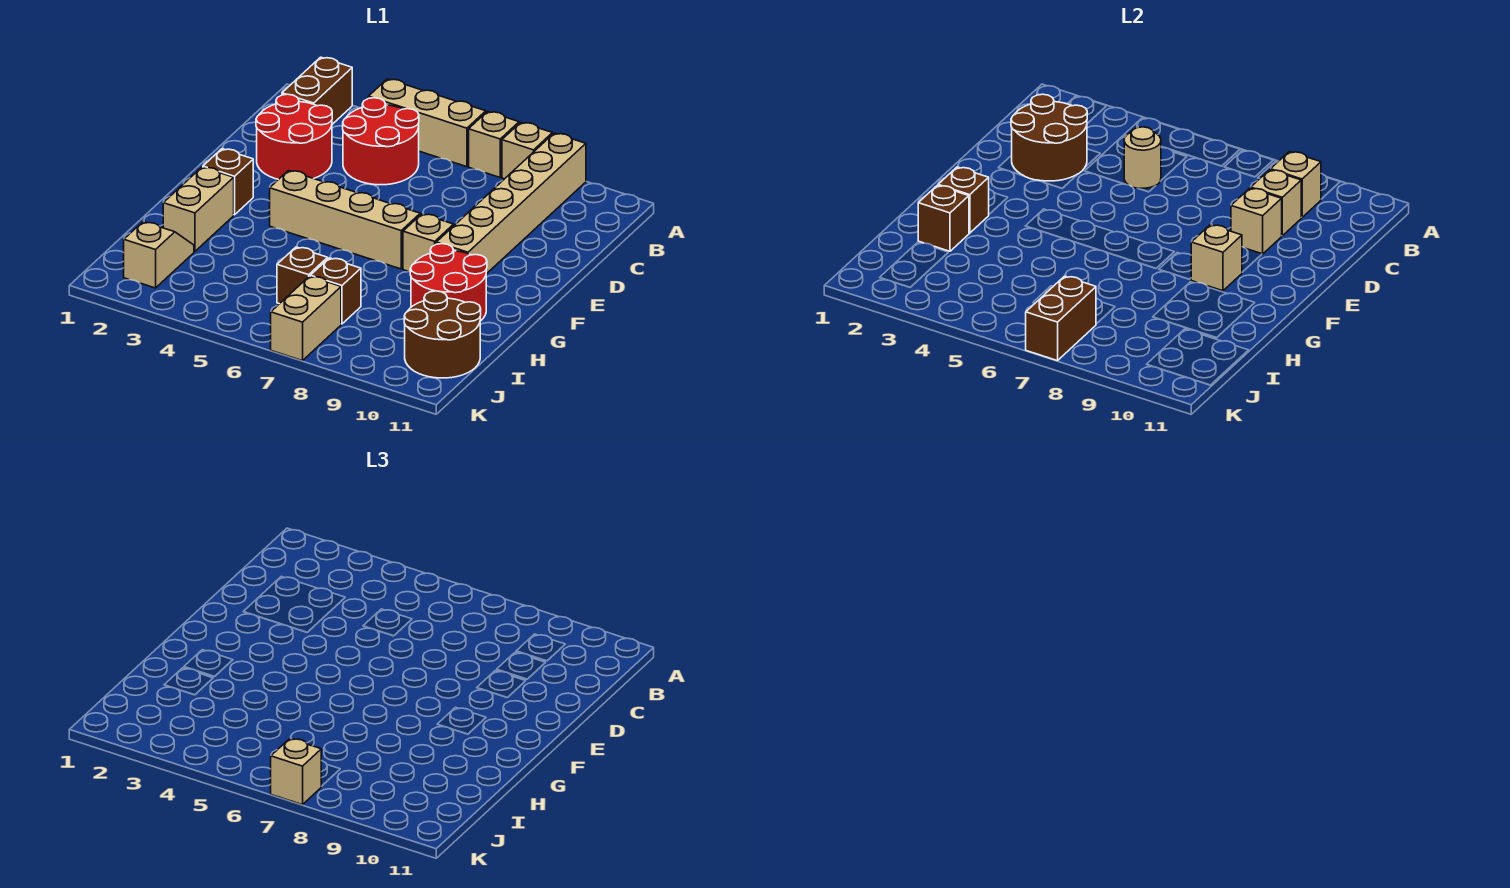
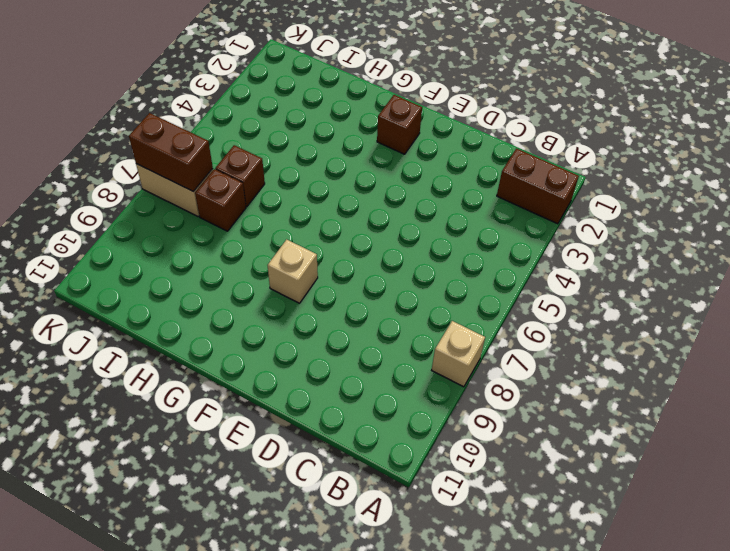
none -> tan 1x3 brick [368,79,486,167]
none -> tan 1x1 brick [469,112,519,177]
none -> tan 1x6 brick [436,133,586,274]

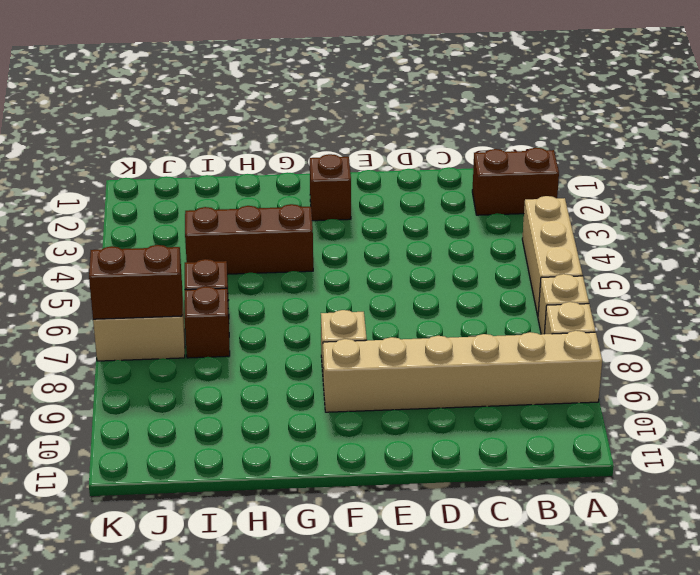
brown 1x3 brick [185,204,313,274] -> none
none -> red 2x2 round brick [343,98,419,185]
none -> red 2x2 round brick [256,94,332,180]
none -> tan 1x4 brick [270,171,420,269]

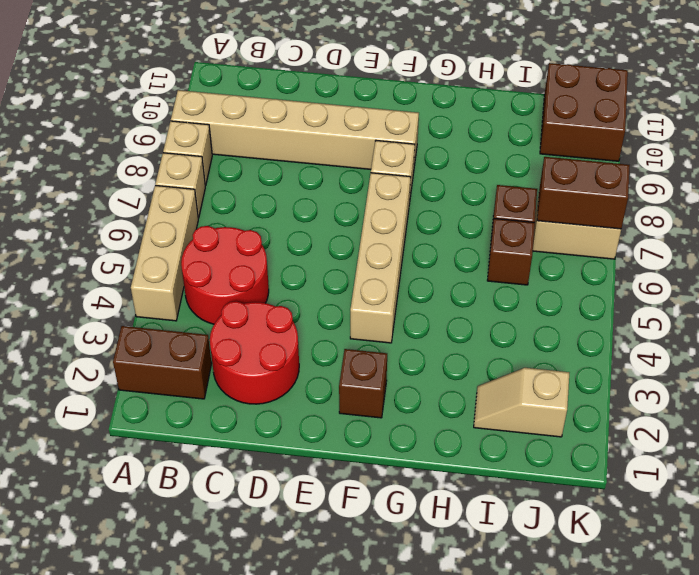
brown 2x2 brick [540,63,628,161] -> brown 2x2 round brick [404,291,481,378]
none -> tan 1x2 brick [163,167,234,251]
none -> red 2x2 round brick [410,244,487,321]
none -> tan 1x1 brick [1270,152,1321,217]

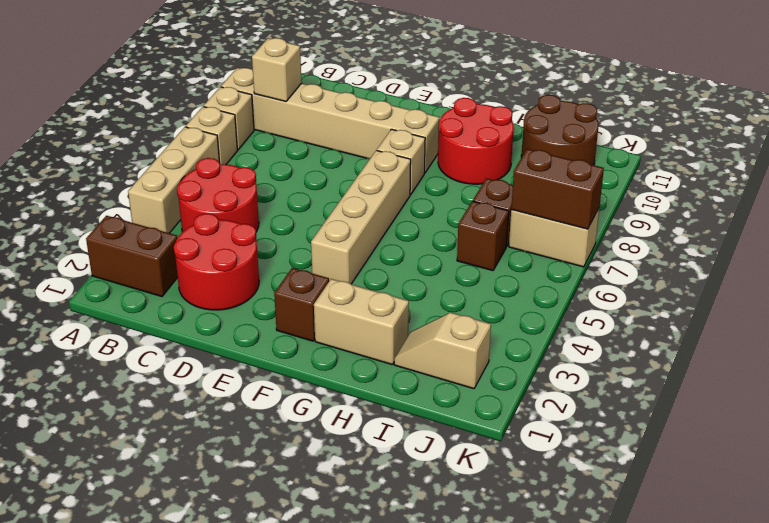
none -> brown 2x2 round brick [1011,94,1087,181]
none -> tan 1x1 round brick [1124,127,1161,188]
none -> tan 1x1 brick [1251,170,1302,236]

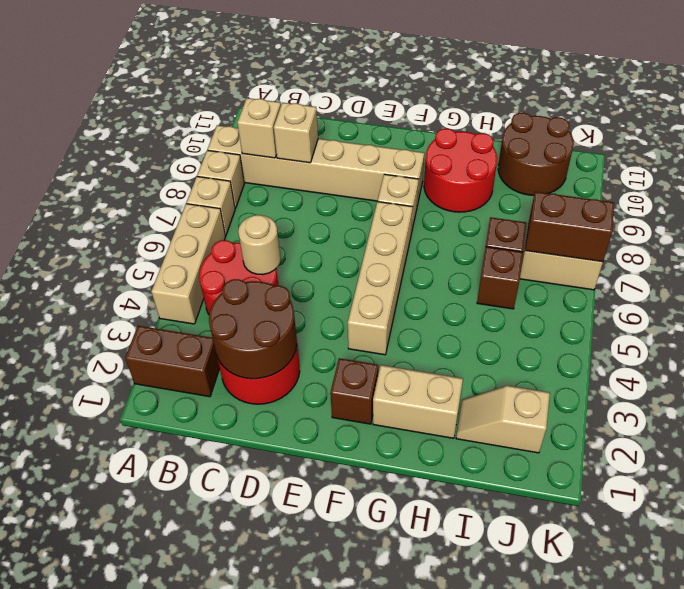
none -> tan 1x1 brick [1231,188,1282,254]
none -> tan 1x1 brick [1191,225,1242,291]
none -> brown 1x1 brick [938,167,989,233]

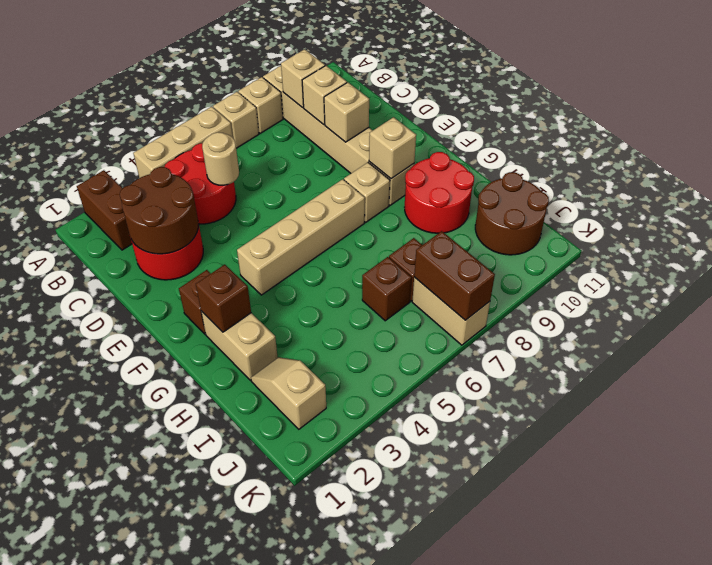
none -> brown 1x1 brick [918,185,969,251]
none -> tan 1x1 brick [271,739,321,805]

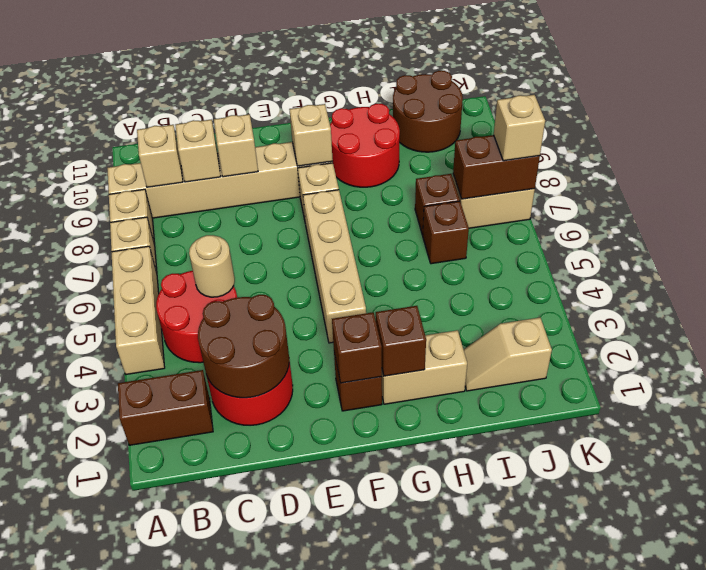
brown 1x1 brick [332,312,382,383] -> brown 1x1 brick moved to [918,185,969,251]

